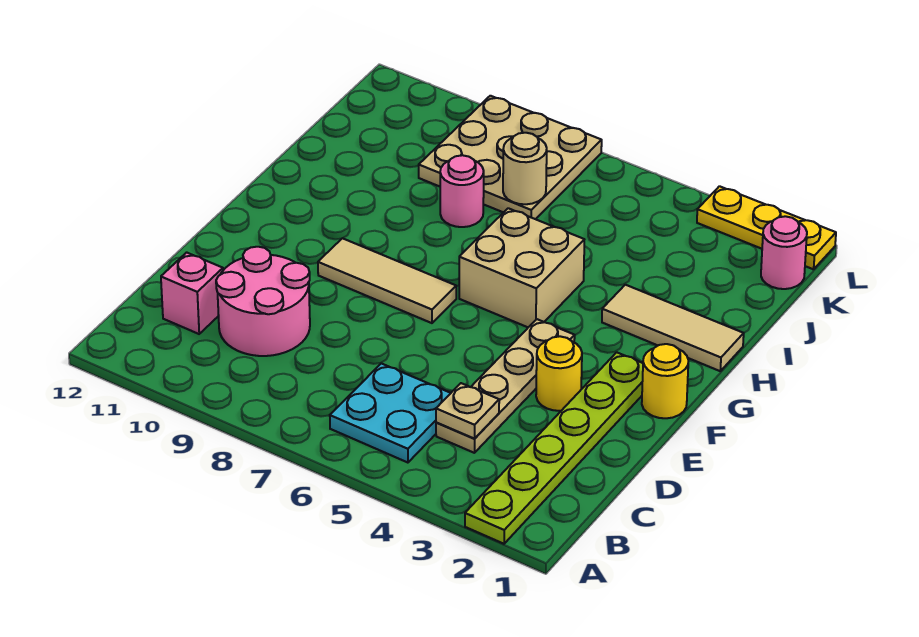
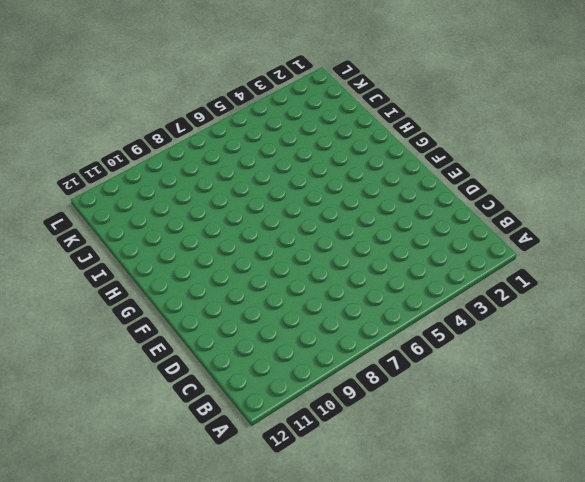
none -> lime 1x6 plate [465,352,643,544]
none -> cyan 2x2 plate [330,363,451,463]
none -> tan 1x4 plate [436,319,575,453]

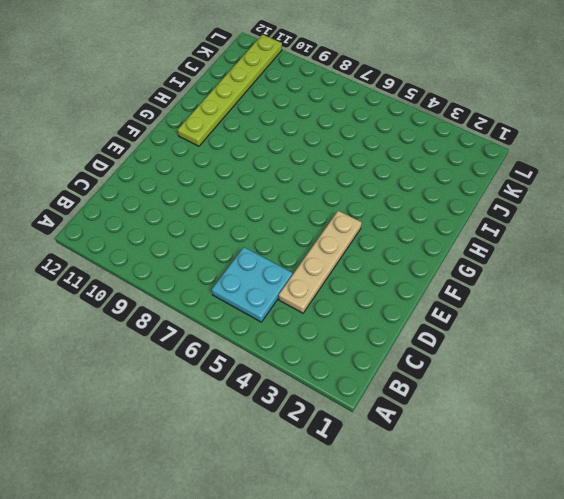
lime 1x6 plate [178,35,282,146] -> lime 1x6 plate moved to [465,352,643,544]
none -> pink 2x2 round brick [216,247,310,356]
none -> pink 1x1 brick [161,252,223,334]
none -> yellow 1x1 round brick [536,336,582,411]

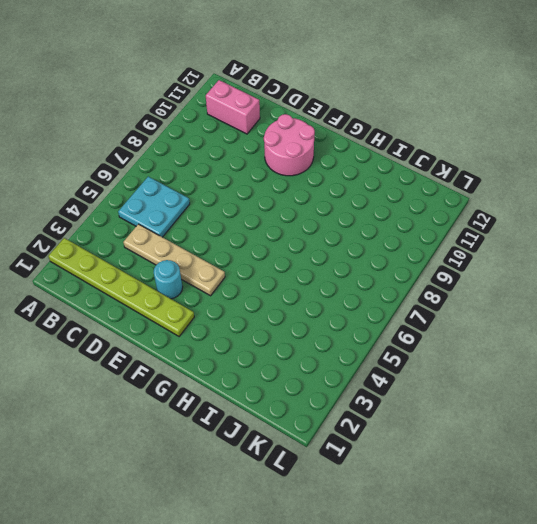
pink 1x2 brick [206,80,260,134] -> pink 1x1 brick [161,252,223,334]
cyan 1x1 round brick [154,260,183,299] -> yellow 1x1 round brick [536,336,582,411]
pink 2x2 round brick [264,114,315,176] -> pink 2x2 round brick moved to [216,247,310,356]
none -> yellow 1x1 round brick [642,344,688,418]
none -> tan 1x3 tile [318,238,456,323]
none -> tan 2x2 brick [459,208,584,327]

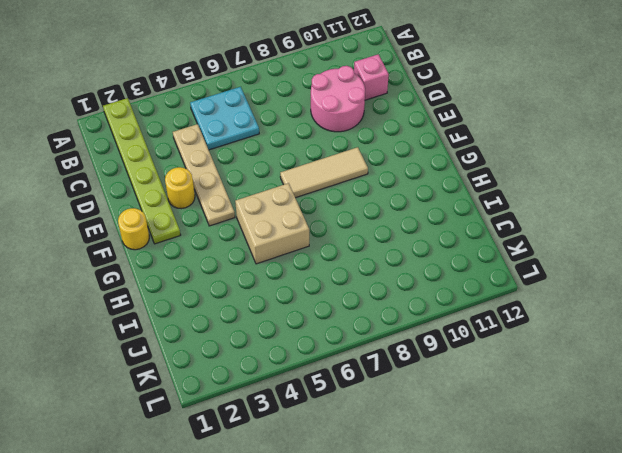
none -> tan 1x3 tile [602,285,744,371]
none -> pink 1x1 round brick [440,155,484,227]
none -> tan 3x3 plate [419,96,602,219]

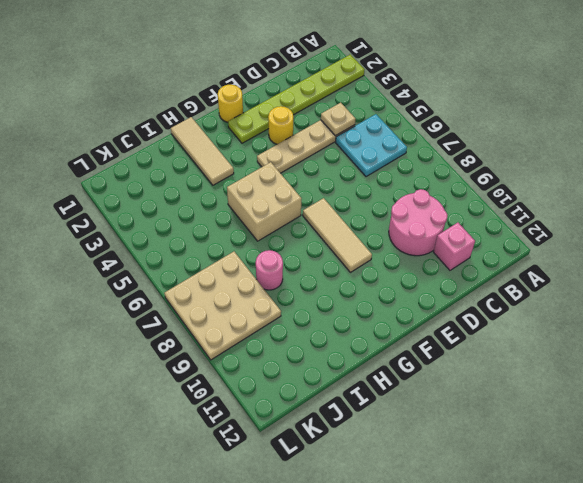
none -> pink 1x1 round brick [761,216,807,289]
none -> yellow 1x3 plate [697,186,836,269]
none -> tan 1x1 round brick [503,133,547,204]

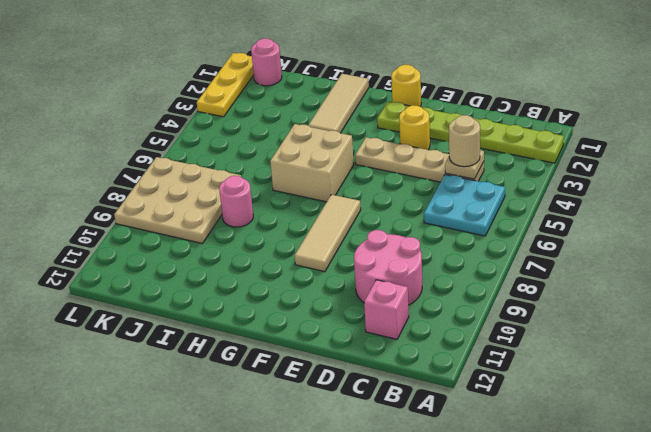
tan 1x1 round brick [449,115,480,167] -> tan 1x1 round brick moved to [503,133,547,204]

